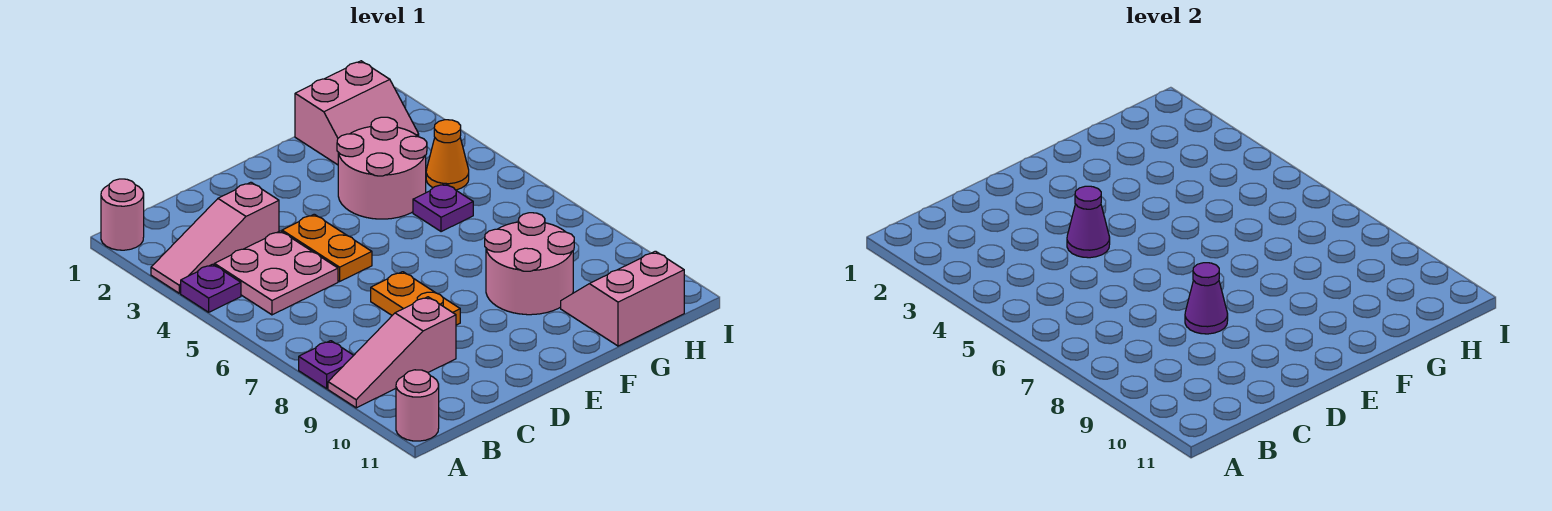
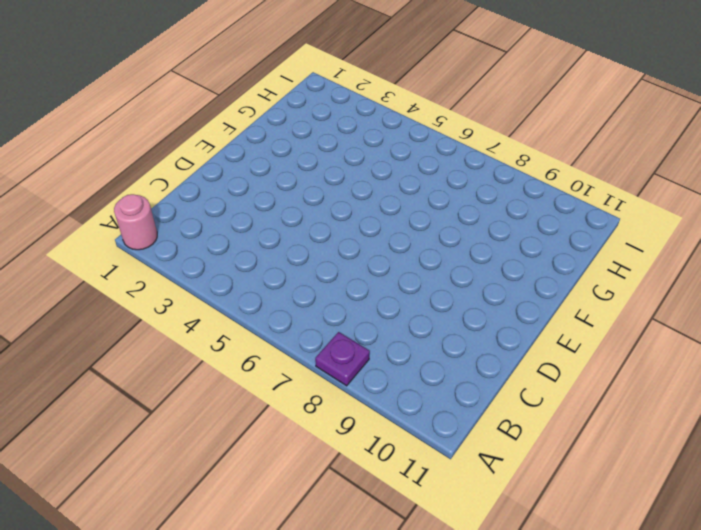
none -> pink 1x3 slope [151,182,279,293]
none -> purple 1x1 plate [181,264,241,312]
none -> pink 1x3 slope [328,297,456,408]

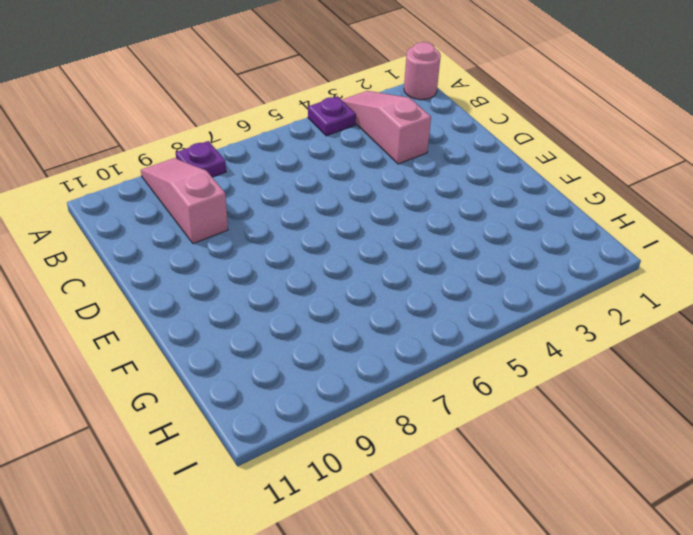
none -> pink 1x1 round brick [396,370,439,441]
none -> pink 2x2 plate [214,231,338,315]
none -> orange 1x2 plate [282,214,372,281]

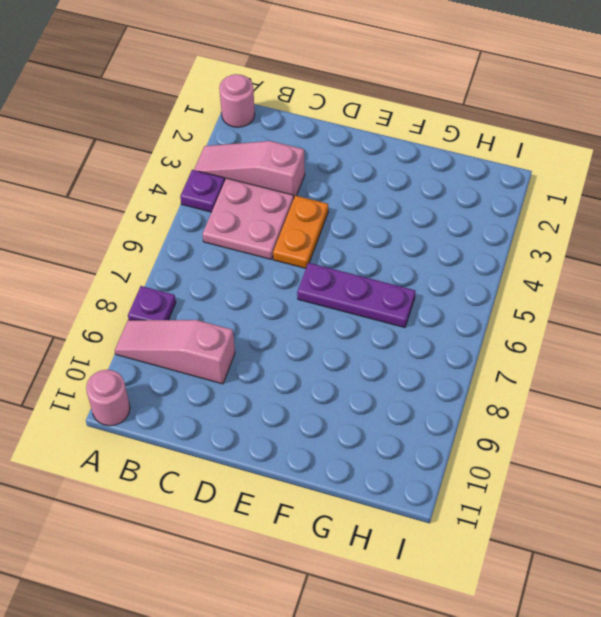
purple 1x3 plate [297,263,415,328] -> none
none -> orange 1x2 plate [371,272,460,325]
none -> pink 2x2 round brick [337,117,427,219]
none -> pink 2x2 round brick [485,213,574,315]

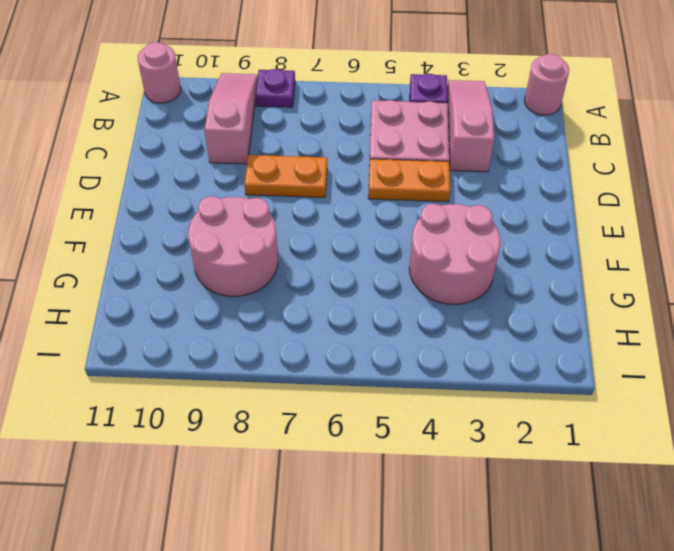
none -> pink 2x2 slope [295,61,419,165]
none -> purple 1x1 plate [413,183,473,232]
none -> pink 2x2 slope [561,251,684,346]

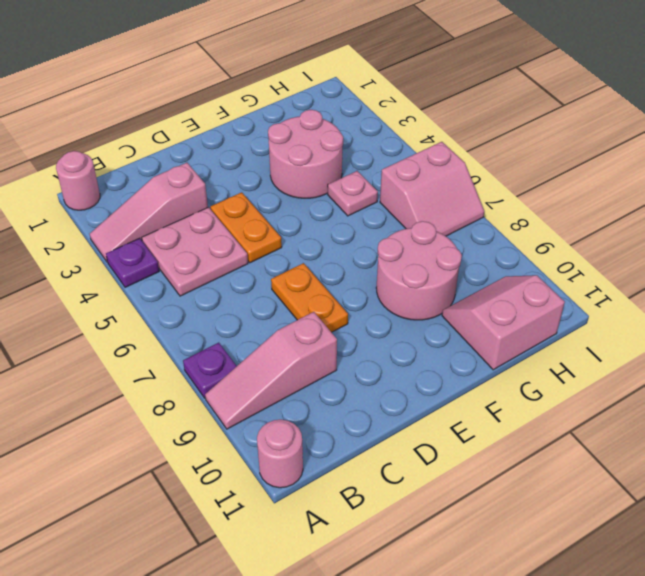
pink 1x1 plate [328,171,378,216] -> purple 1x1 plate [413,183,473,232]
pink 2x2 slope [380,142,484,236] -> pink 2x2 slope moved to [295,61,419,165]
none -> orange 1x1 cone [426,120,469,190]
none -> purple 1x1 cone [1067,186,1110,258]
none -> purple 1x1 cone [1185,263,1228,334]

